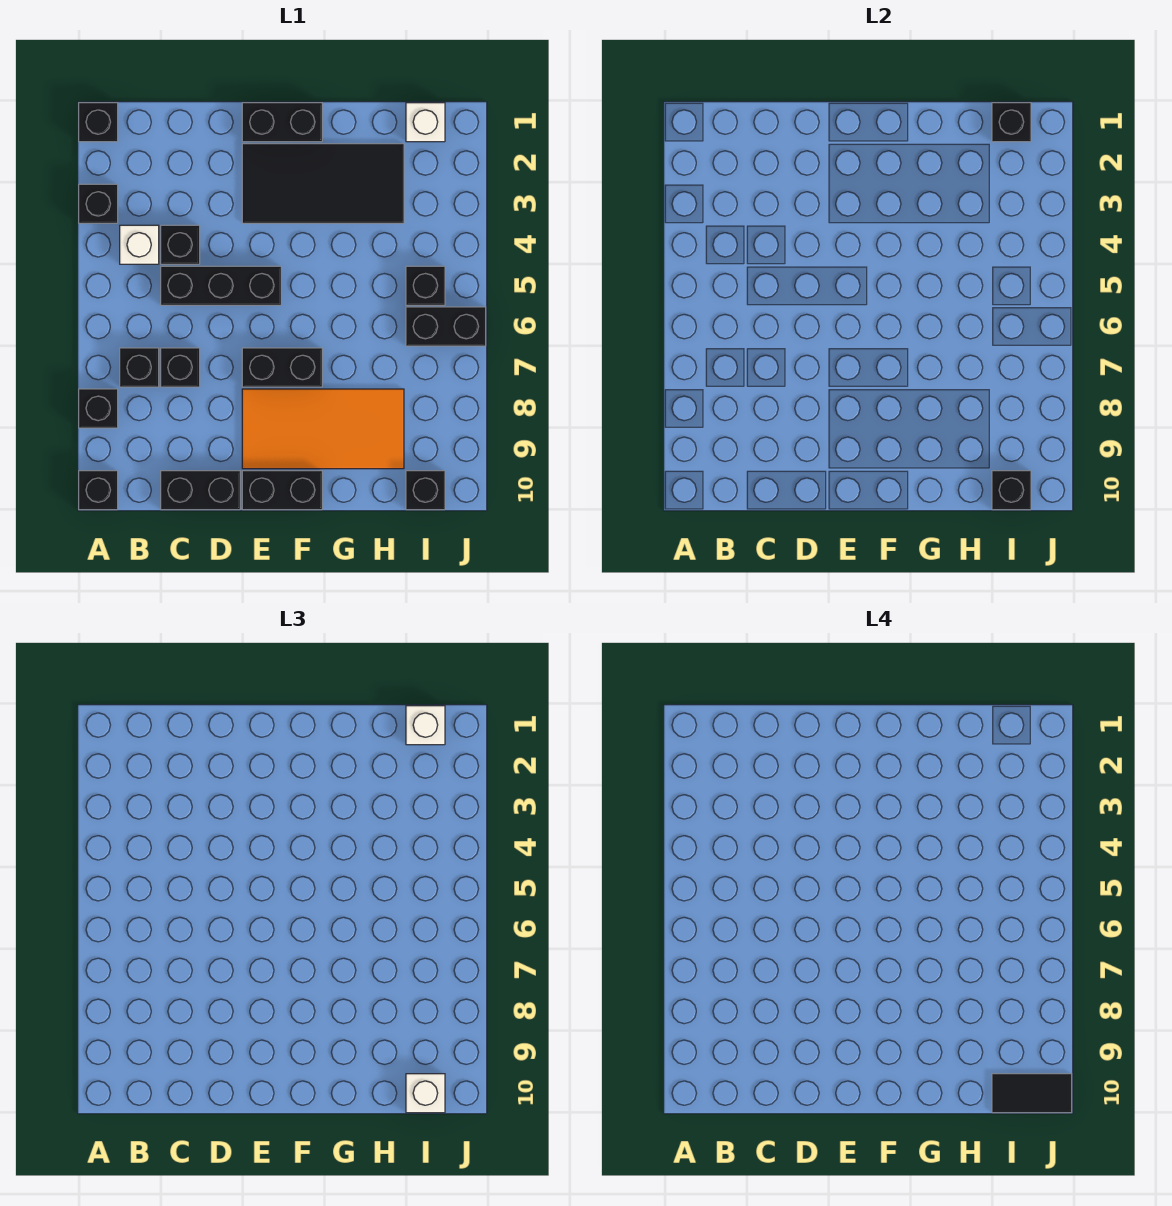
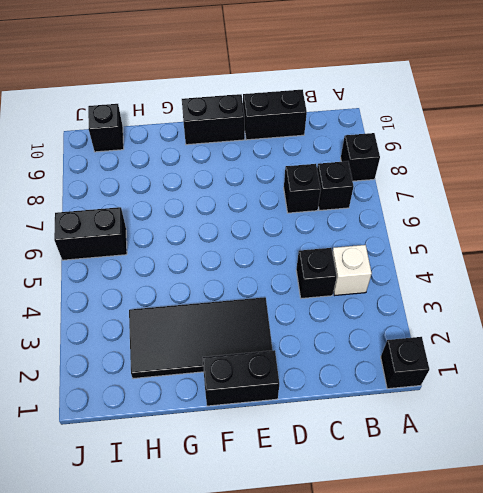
none -> black 1x1 brick [79,184,118,223]
none -> black 1x1 brick [79,471,118,510]
none -> black 1x3 brick [161,266,281,305]

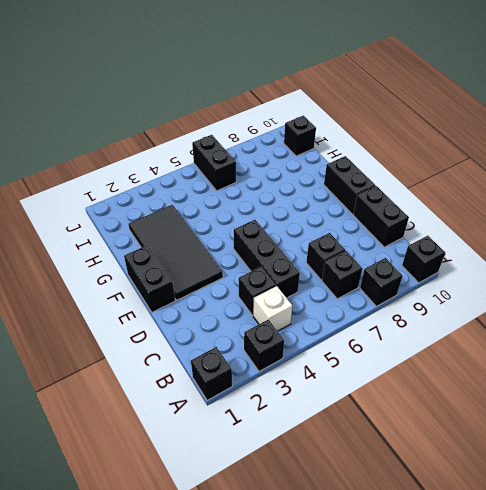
none -> black 1x2 brick [242,348,322,387]
none -> orange 2x4 tile [242,389,404,469]
none -> white 1x1 brick [406,103,445,142]

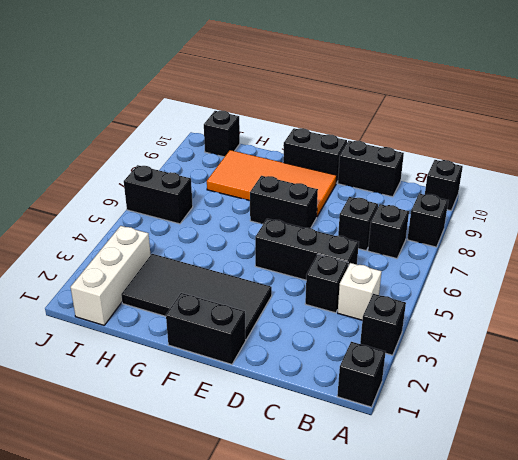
white 1x3 brick [71,226,151,325] -> white 1x1 brick [406,103,445,142]
none -> black 1x1 brick [406,266,445,305]
none -> black 1x1 brick [992,103,1031,142]
none -> black 1x1 brick [992,471,1031,510]

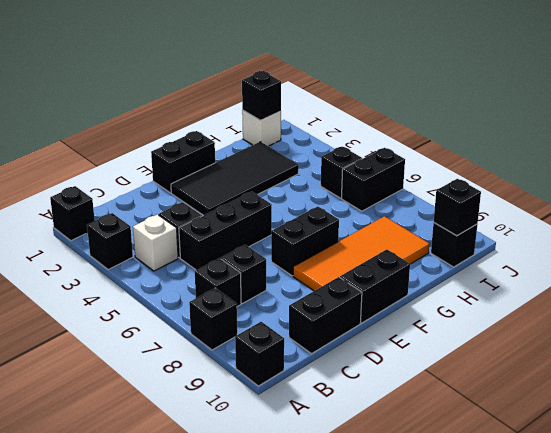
none -> white 1x1 brick [406,706,445,745]
none -> white 1x1 brick [406,1074,445,1113]
none -> black 1x2 tile [992,1074,1072,1113]

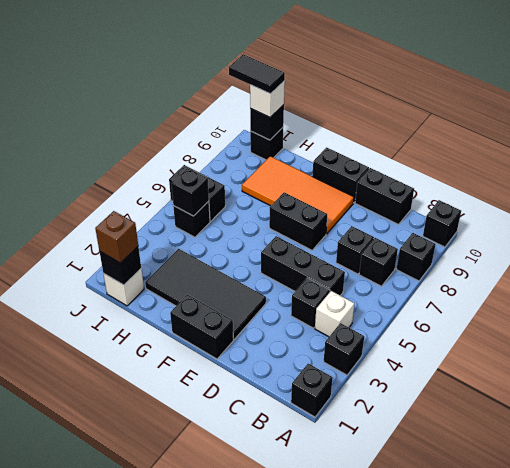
brown 1x1 brick [95,211,138,263] -> white 1x1 brick [406,706,445,745]
black 1x1 brick [171,168,209,216] -> none

